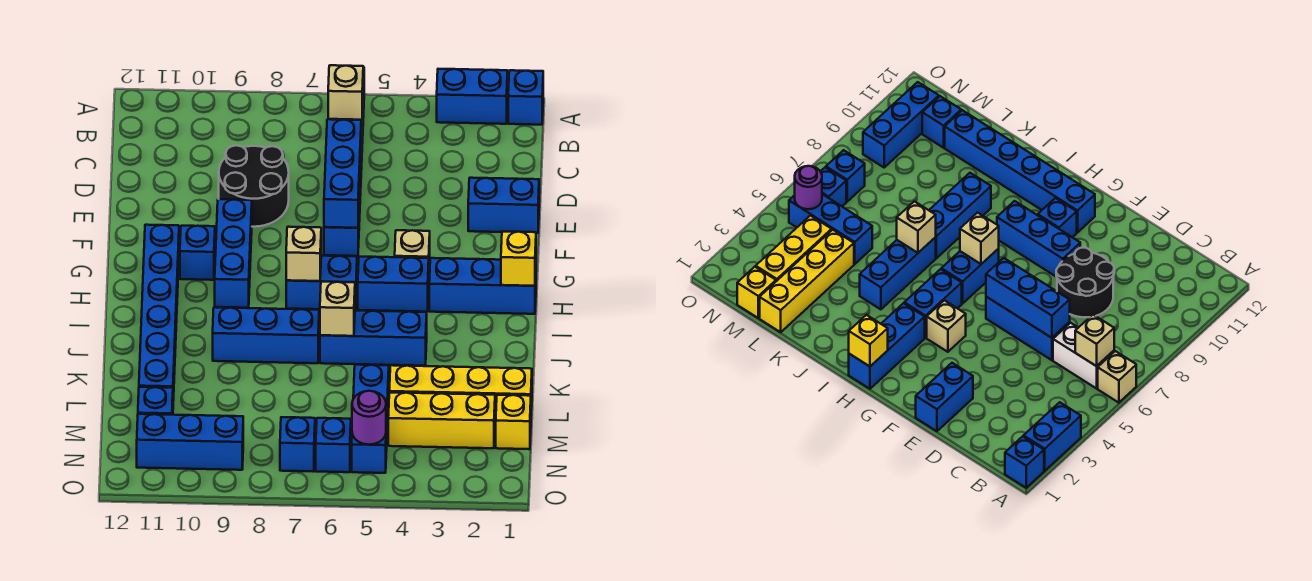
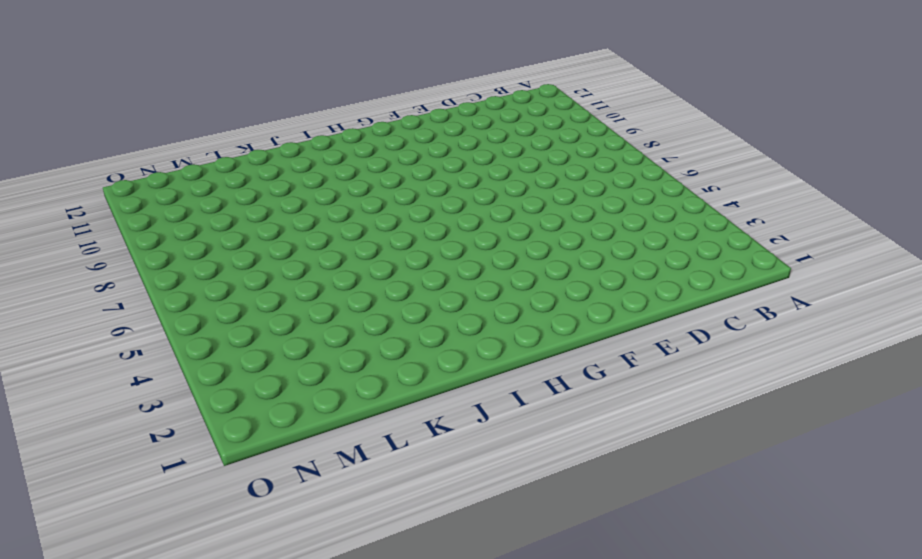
none -> blue 1x1 brick [508,70,543,125]
none -> blue 1x2 brick [437,69,508,124]
none -> tan 1x1 brick [1098,351,1136,403]
none -> white 1x2 brick [1053,323,1114,388]

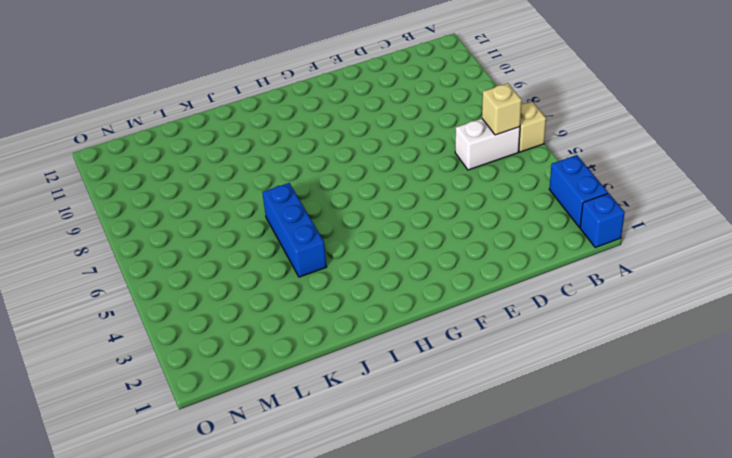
none -> blue 1x3 brick [324,168,361,256]
none -> black 2x2 round brick [219,145,289,227]
none -> blue 1x2 brick [468,178,539,233]
none -> blue 1x3 brick [215,199,252,308]

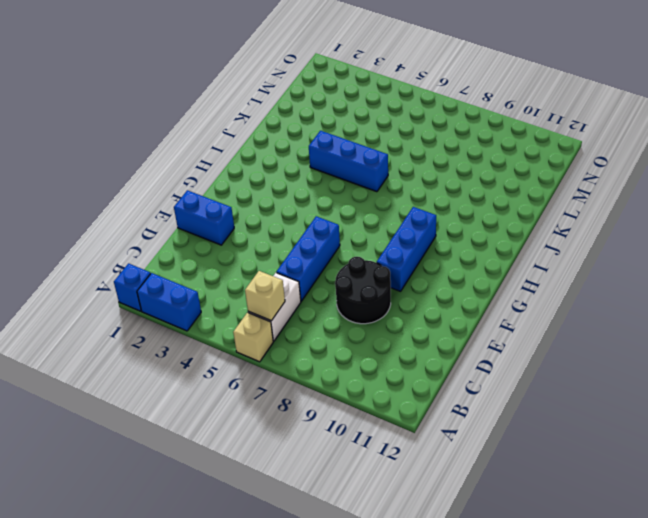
none -> tan 1x1 brick [395,230,430,265]
none -> blue 1x1 brick [180,226,215,280]
none -> blue 1x6 brick [139,225,179,401]
none -> blue 1x3 brick [429,258,536,314]

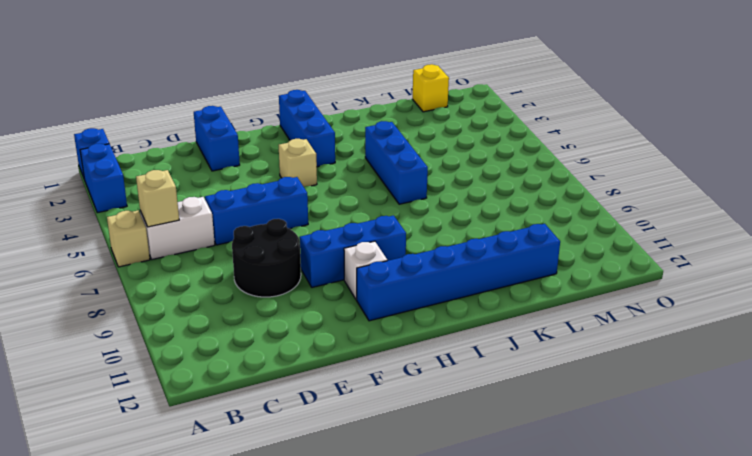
white 1x1 brick [344,241,387,300] -> blue 1x1 brick [180,226,215,280]
none -> blue 1x2 brick [358,257,429,312]
none -> blue 1x2 brick [286,256,357,310]
none -> blue 1x3 brick [213,307,319,363]
none -> yellow 1x4 brick [389,365,532,421]

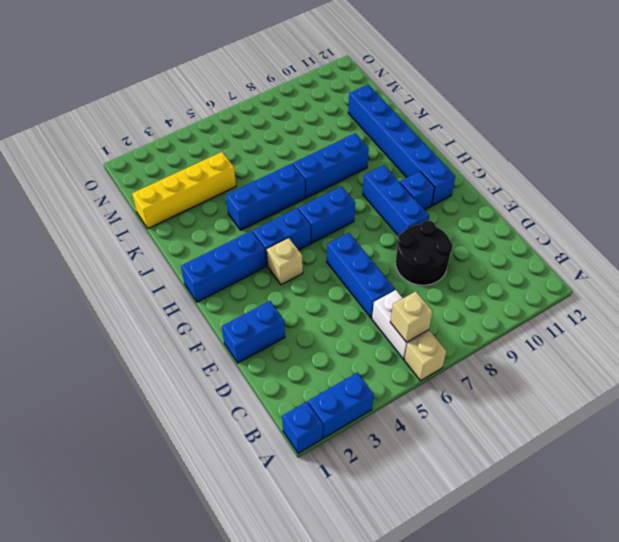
none -> blue 1x3 brick [352,365,389,473]
none -> yellow 1x1 brick [496,395,531,449]
none -> yellow 1x3 brick [388,392,495,448]
none -> blue 1x1 brick [138,387,173,415]

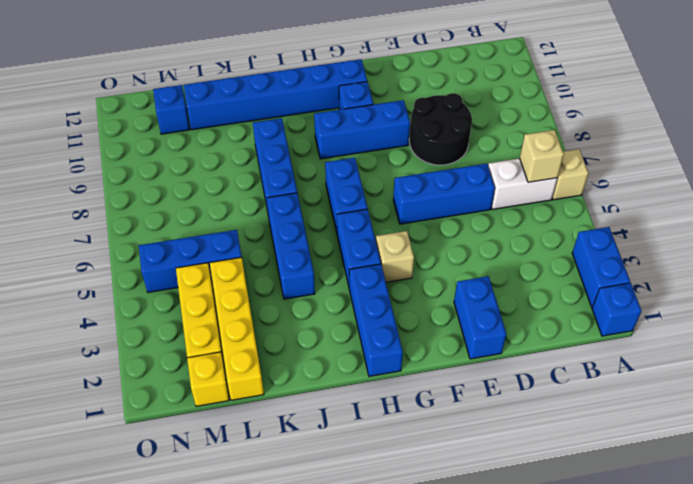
none -> blue 1x1 brick [316,418,351,472]
none -> blue 1x1 brick [280,417,315,472]
none -> blue 1x3 brick [137,414,243,470]
none -> blue 1x3 brick [324,119,361,228]

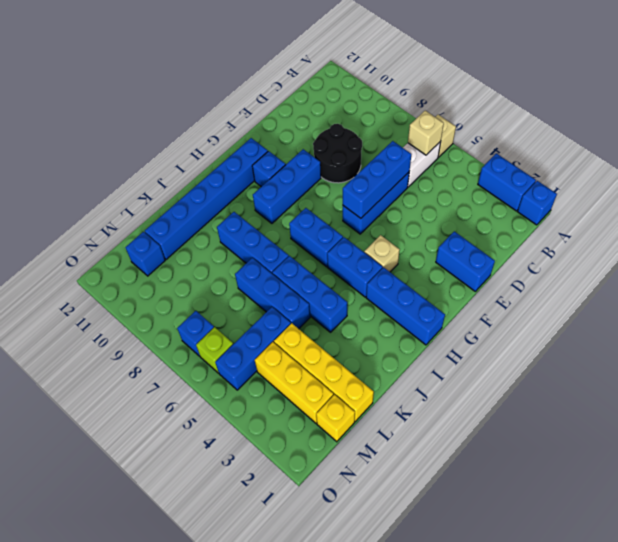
blue 1x3 brick [235,258,310,329] -> blue 1x3 brick moved to [137,414,243,470]
lime 1x1 brick [196,327,233,373] -> blue 1x1 brick [316,418,351,472]
none -> yellow 1x1 brick [501,231,536,286]
none -> tan 1x1 brick [286,227,321,281]
none -> tan 1x1 brick [320,282,355,336]
none -> purple 1x1 round brick [352,391,386,445]

